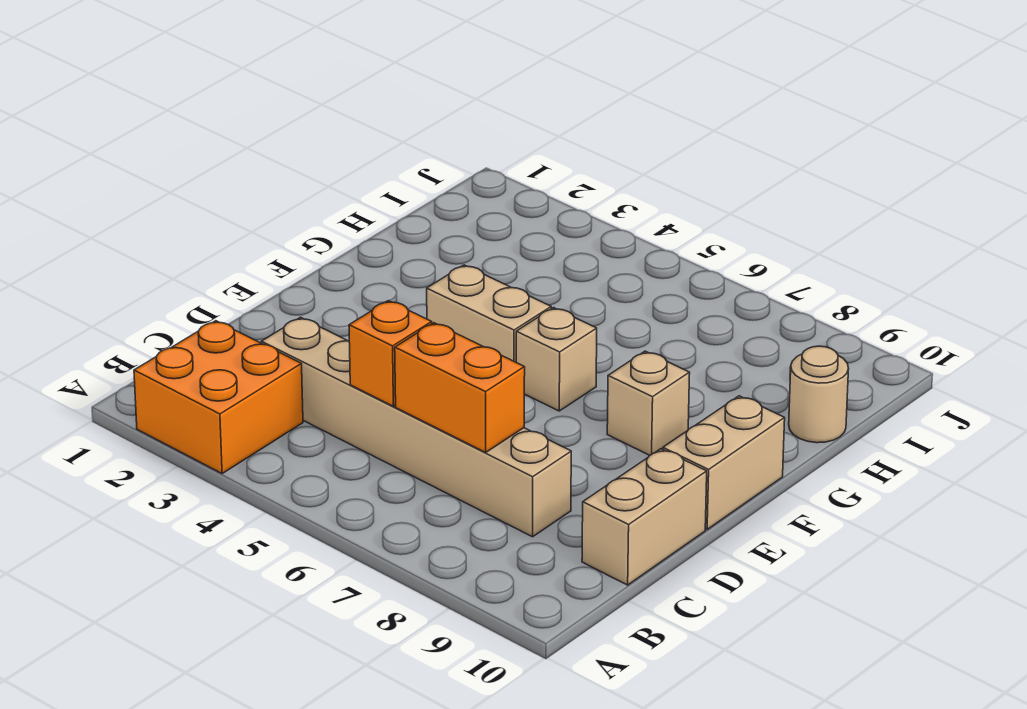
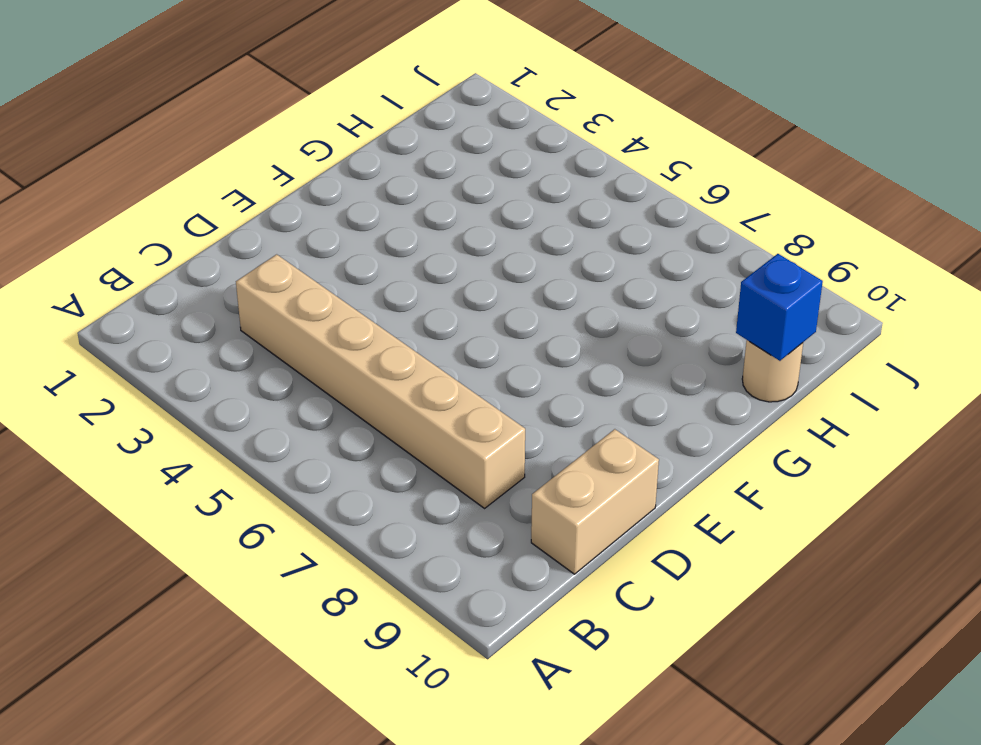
blue 1x1 brick [736,254,823,361] -> none
none -> orange 2x2 brick [134,321,303,474]
none -> tan 1x2 brick [663,396,785,529]

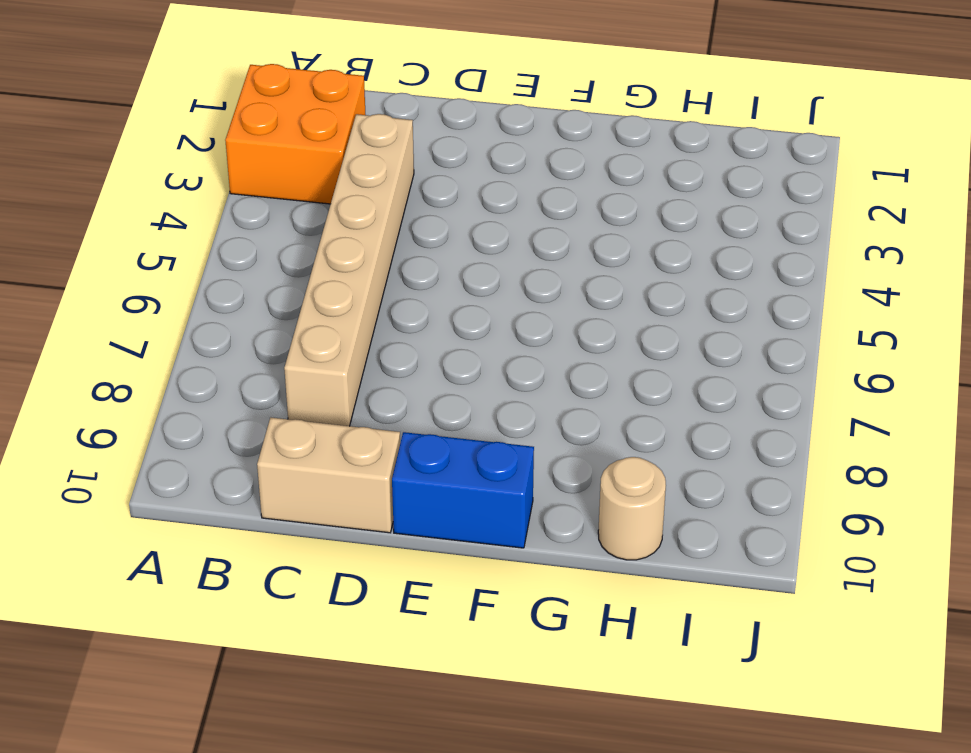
blue 1x2 brick [392,432,534,548] -> tan 1x2 brick [663,396,785,529]
none -> tan 1x2 brick [427,265,551,362]
none -> tan 1x1 brick [516,308,597,411]

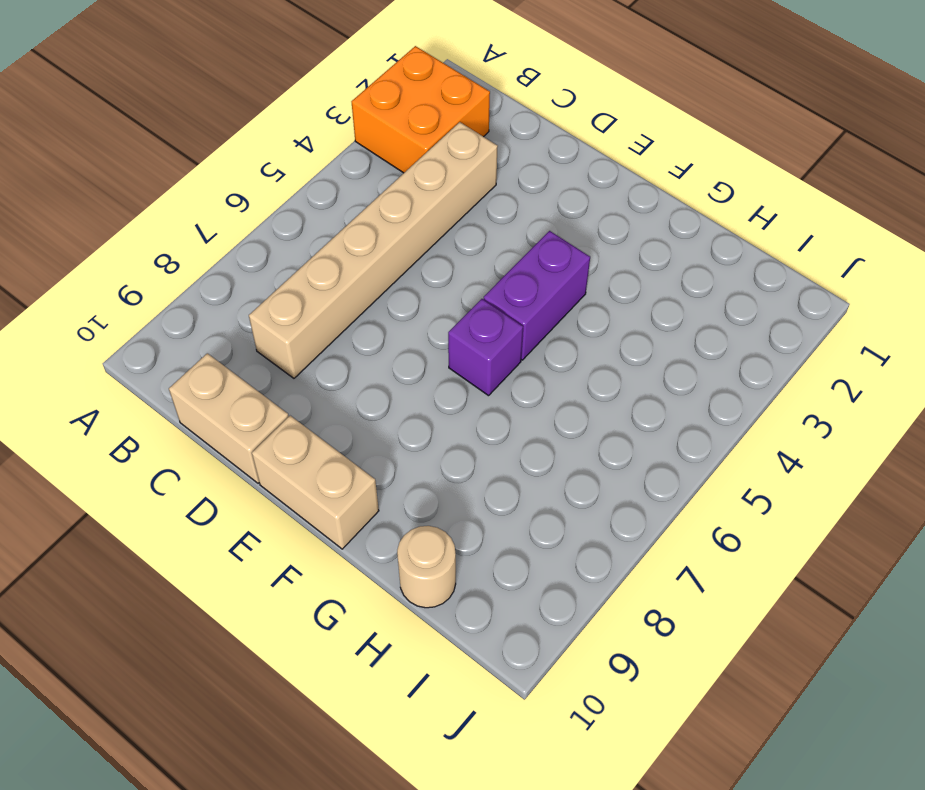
purple 1x2 brick [483,231,590,360] -> tan 1x2 brick [427,265,551,362]
purple 1x1 brick [448,299,523,396] -> tan 1x1 brick [516,308,597,411]
none -> tan 1x1 brick [607,351,690,455]
none -> orange 1x1 brick [349,301,432,406]

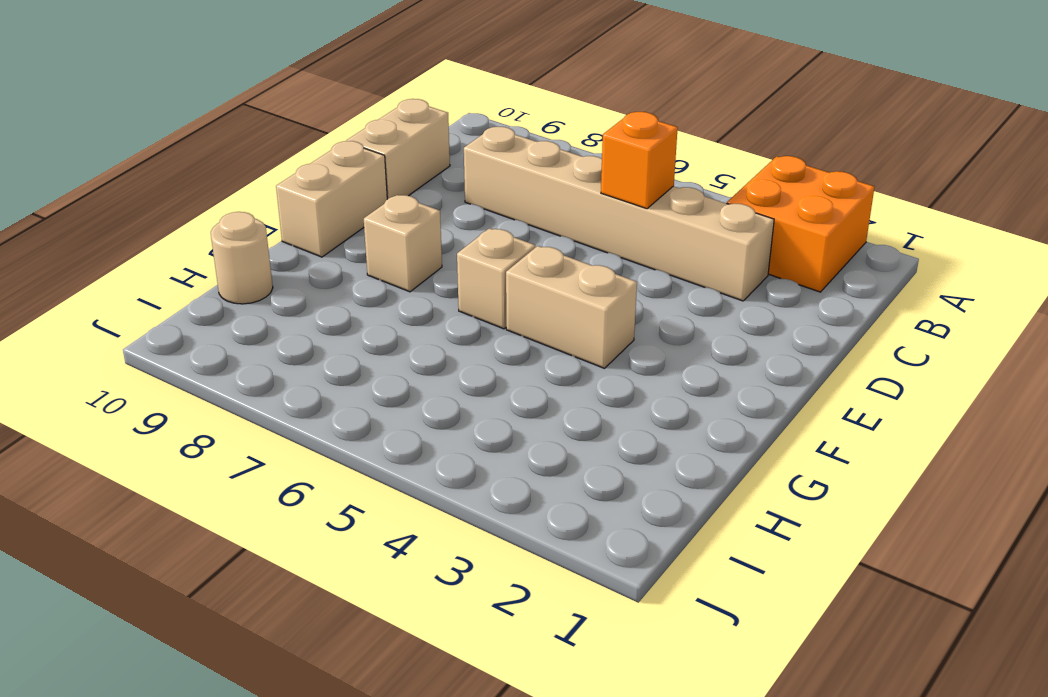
none -> orange 1x2 brick [395,323,525,452]

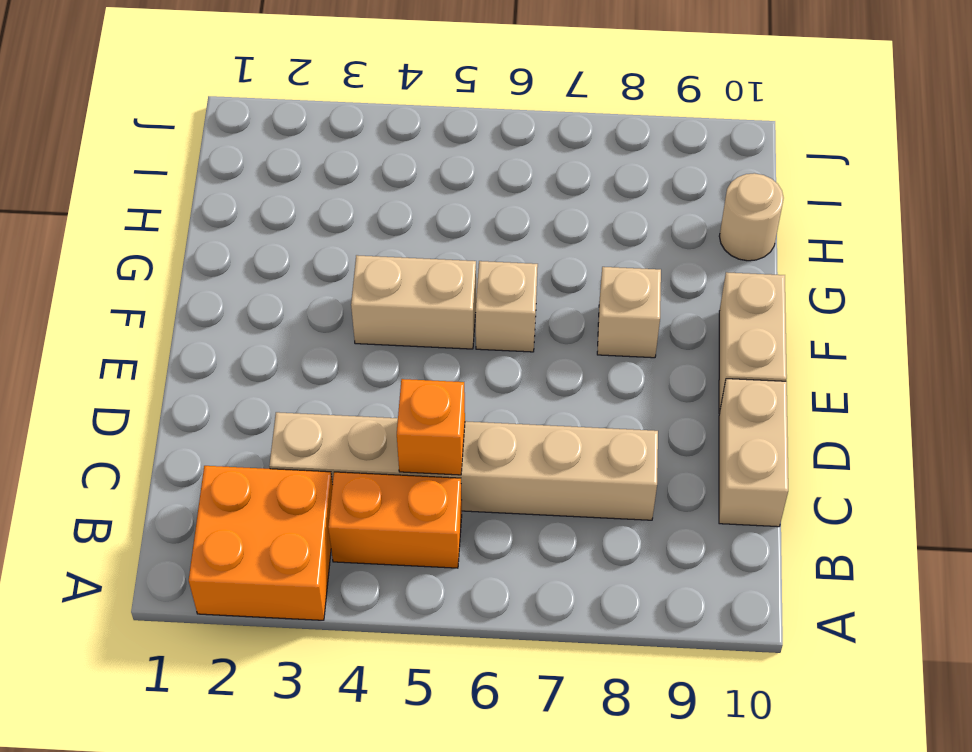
orange 1x2 brick [328,472,462,568] -> orange 1x2 brick moved to [395,323,525,452]

